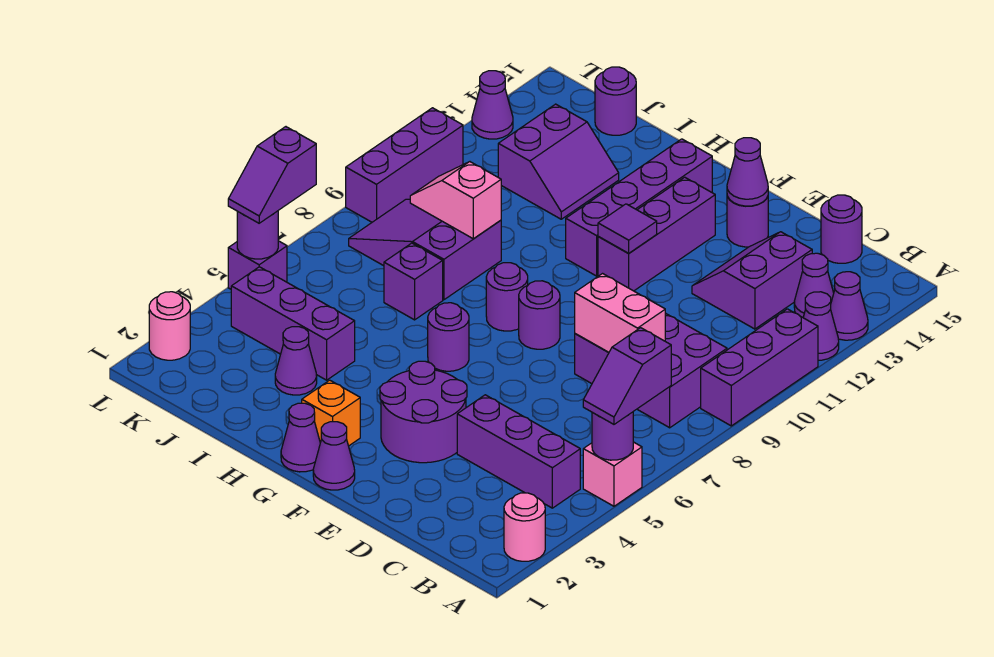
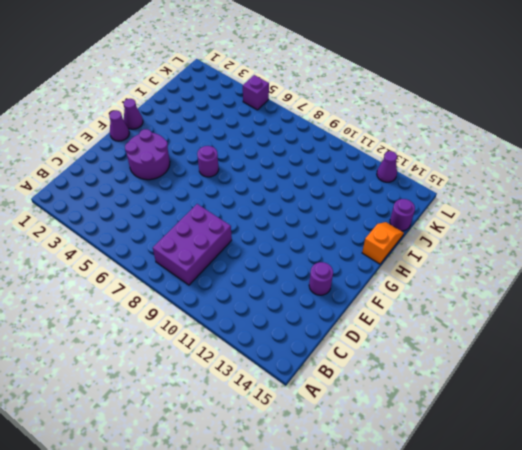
orange 1x2 slope [362,222,404,264] -> none
none -> pink 1x1 round brick [504,493,545,561]
none -> pink 1x1 brick [583,442,642,506]
none -> purple 1x3 brick [701,309,818,426]
none -> purple 1x1 cone [803,292,839,360]

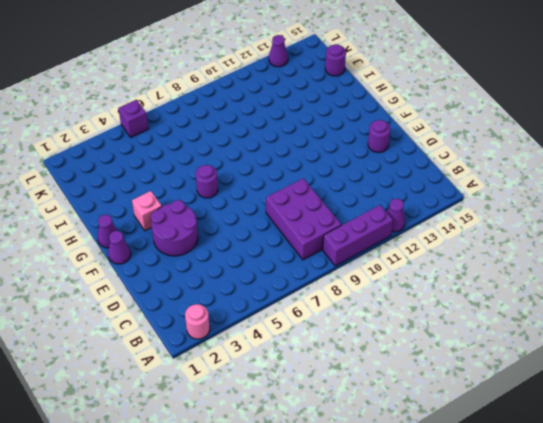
pink 1x1 brick [132,191,162,231] -> pink 1x1 brick moved to [583,442,642,506]
none -> purple 1x1 cone [831,272,868,340]
none -> purple 1x3 brick [457,395,580,508]
none -> purple 1x1 cone [794,253,834,317]
none -> purple 2x2 slope [692,232,812,329]

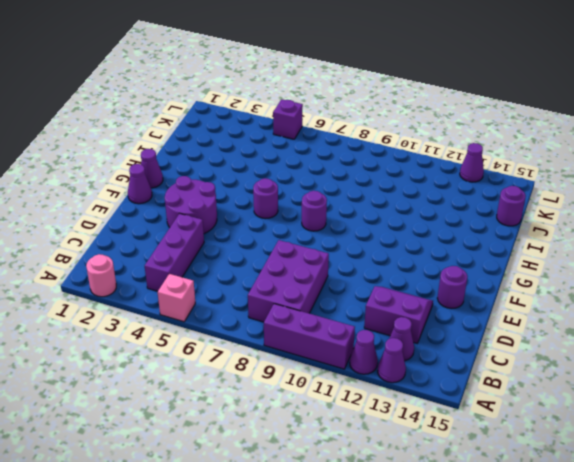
none -> purple 1x1 round brick [821,195,862,263]
none -> purple 1x1 round brick [519,281,560,349]
none -> purple 1x3 brick [598,177,715,291]
none -> orange 1x1 brick [302,380,360,446]

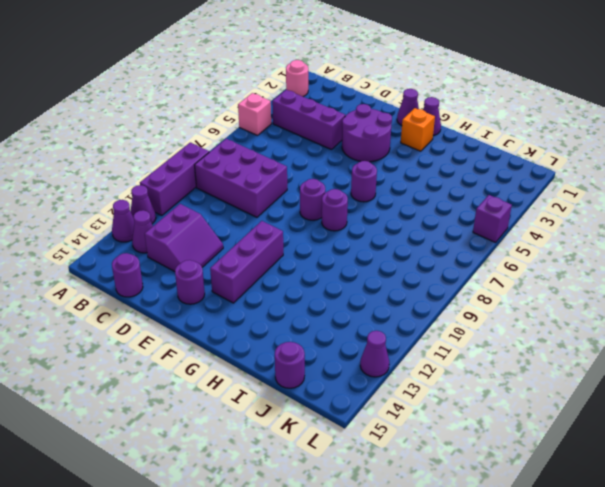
none -> purple 1x4 brick [566,139,712,276]
none -> purple 1x1 cone [275,327,317,395]
none -> purple 1x3 brick [231,267,355,380]
none -> purple 1x1 brick [384,243,443,320]

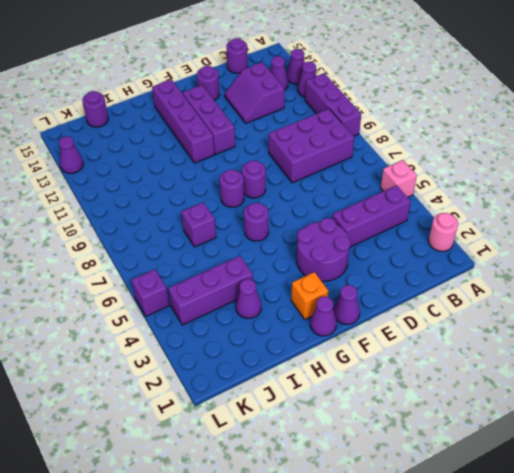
none -> purple 2x3 slope [349,199,501,300]
none -> purple 2x2 slope [498,104,619,219]
none -> pink 1x1 round brick [149,292,190,360]
none -> purple 1x3 brick [346,108,463,222]

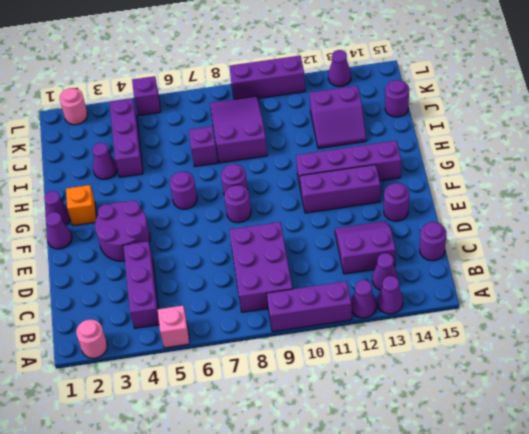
none -> purple 1x1 round brick [592,412,633,460]
none -> pink 1x2 brick [575,274,665,352]
none -> purple 1x1 cone [727,138,768,206]
none -> purple 1x1 tile [598,204,657,253]

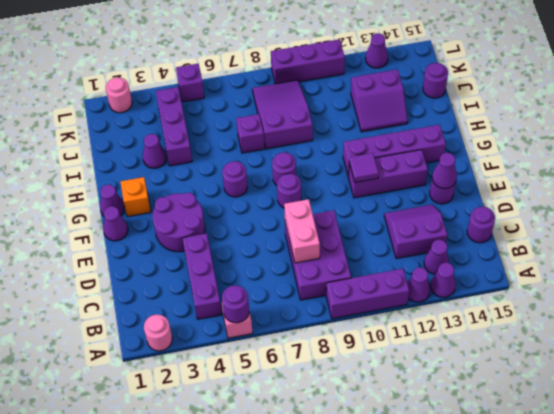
none -> pink 1x2 slope [410,162,501,239]
none -> purple 1x1 round brick [237,211,278,259]
none -> purple 1x2 slope [583,328,671,424]
none -> purple 1x2 slope [228,127,316,223]

